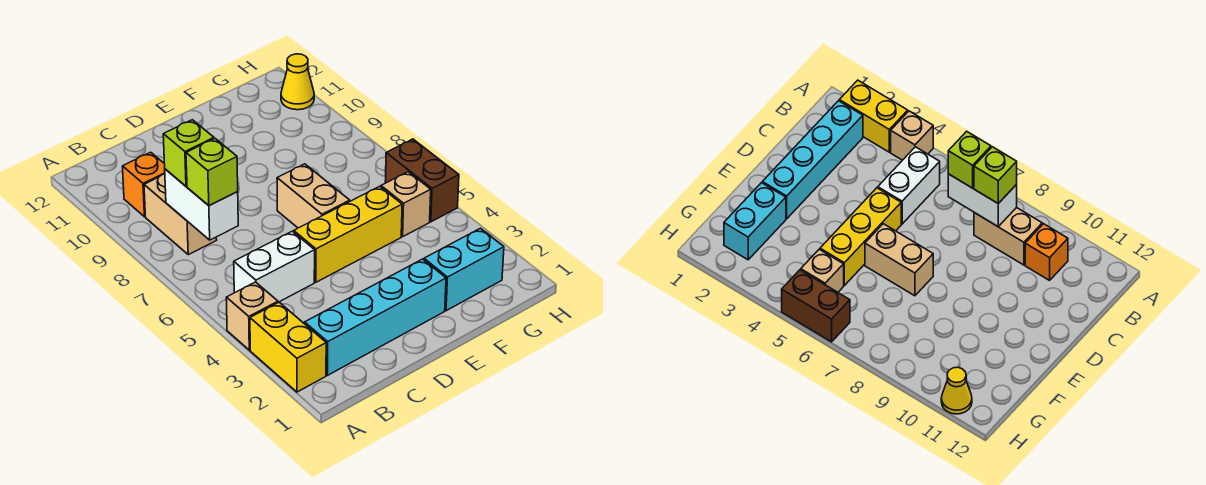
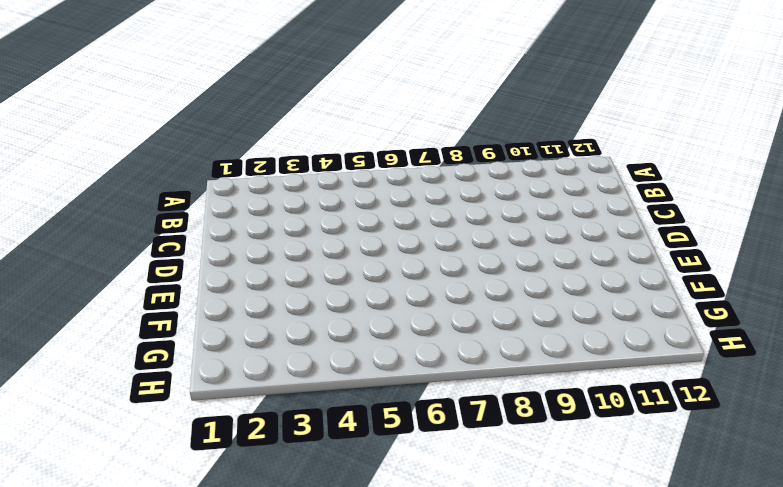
none -> yellow 1x2 brick [250,302,326,392]
none -> tan 1x1 brick [226,282,278,350]
none -> cyan 1x4 brick [305,259,446,375]

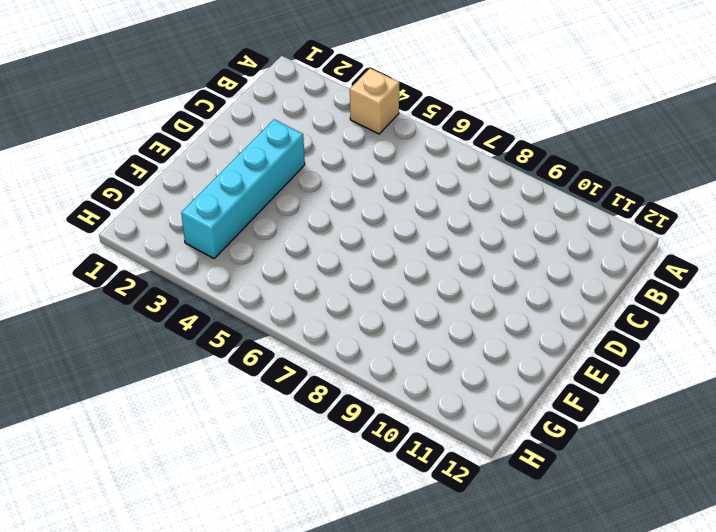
cyan 1x4 brick [181,120,305,258] -> cyan 1x4 brick moved to [305,259,446,375]
none -> yellow 1x2 brick [250,302,326,392]
none -> white 1x2 brick [234,231,315,302]
none -> tan 1x2 brick [144,174,217,255]

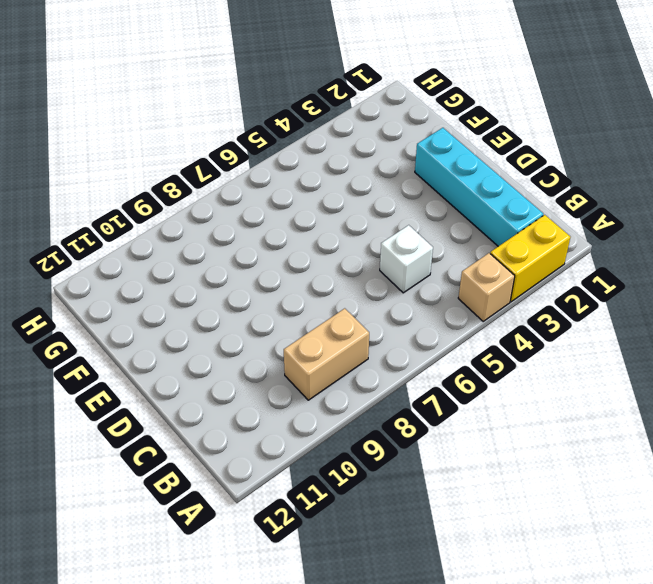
white 1x1 brick [380,225,433,293] -> white 1x2 brick [234,231,315,302]
none -> orange 1x1 brick [122,152,165,217]
none -> yellow 1x3 brick [294,186,402,282]
none -> tan 1x2 brick [277,164,350,228]

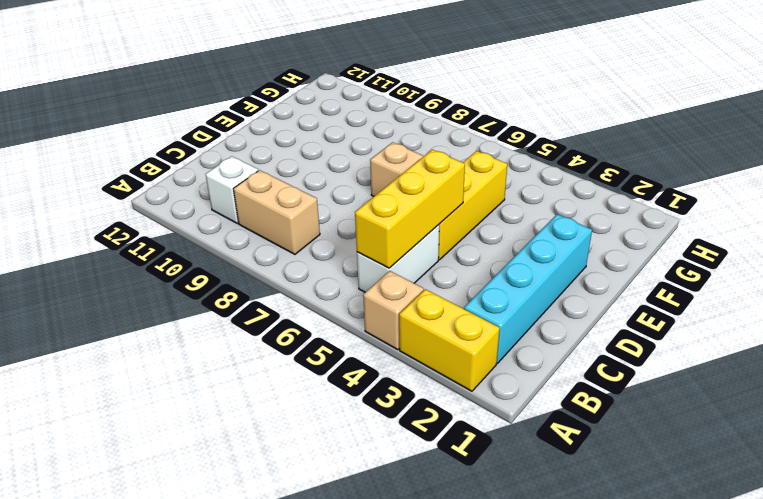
yellow 1x3 brick [355,150,465,268] -> none
white 1x1 brick [206,156,258,224] -> orange 1x1 brick [122,152,165,217]
none -> cyan 1x2 brick [424,228,504,311]
none -> tan 1x1 brick [381,172,431,237]
none -> brown 1x2 brick [385,139,459,222]

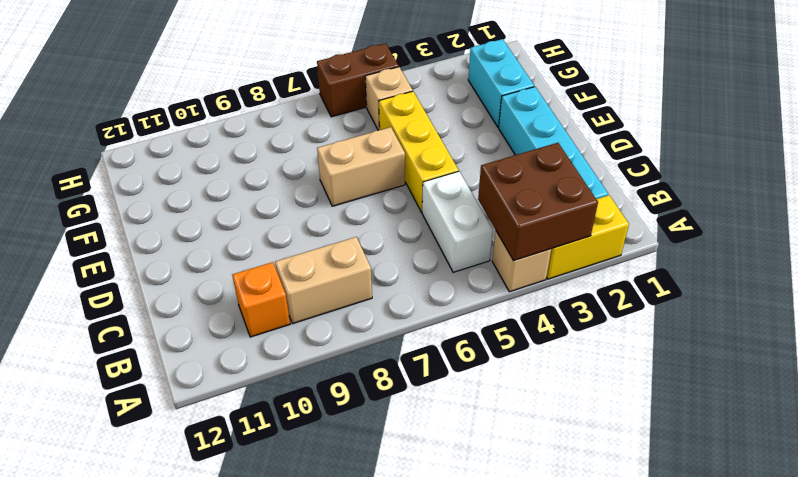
brown 2x2 brick [478,143,598,261] -> none
none -> yellow 1x1 cone [281,54,314,110]
none -> white 1x2 brick [165,169,238,240]
none -> lime 1x1 brick [186,139,238,206]

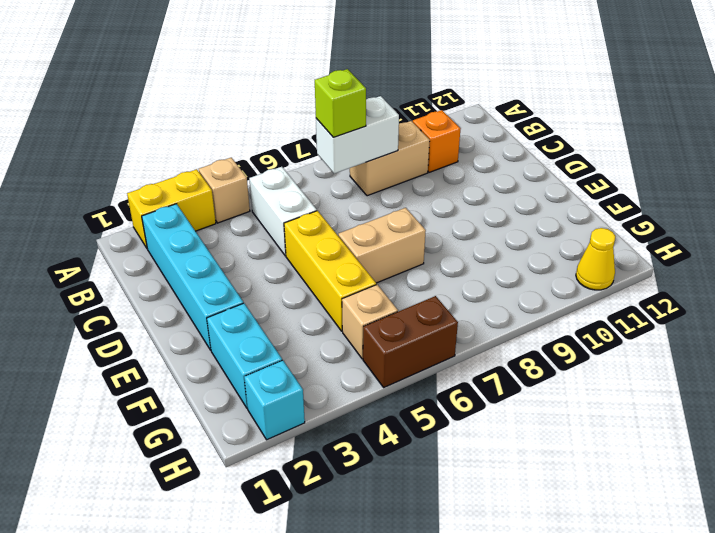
cyan 1x1 brick [244,360,305,440] -> none
none -> lime 1x1 brick [163,120,214,186]

